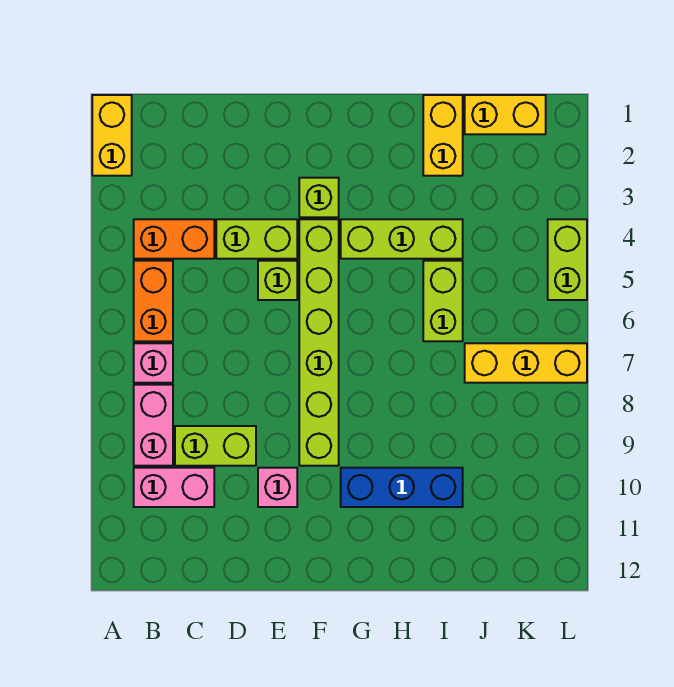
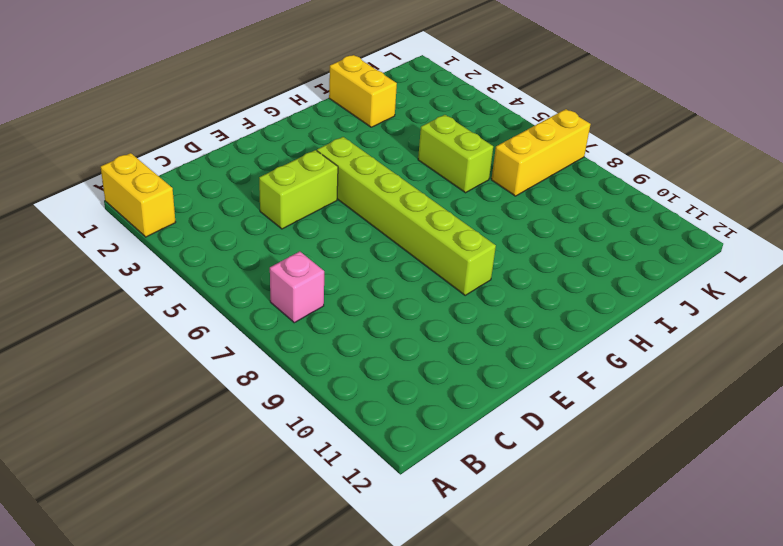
none -> orange 1x2 brick [134,219,214,259]
none -> orange 1x2 brick [134,261,173,341]
none -> pink 1x2 brick [134,385,173,466]

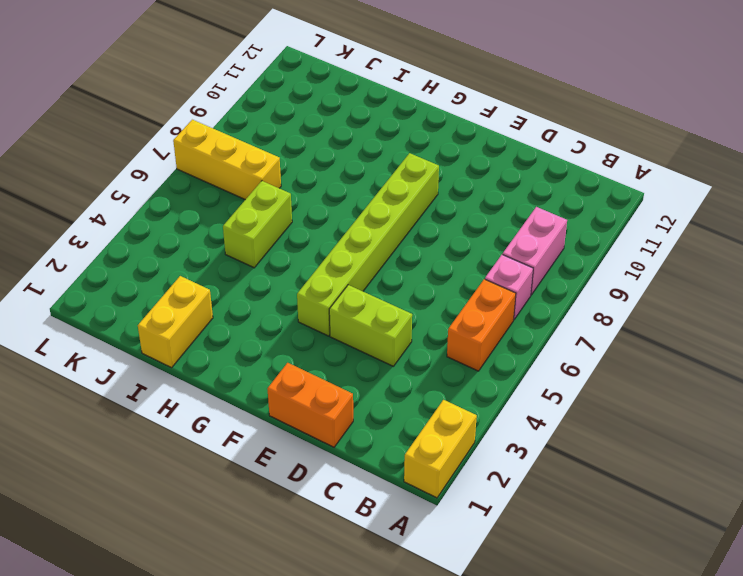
orange 1x2 brick [267,363,353,447] -> orange 1x2 brick moved to [134,219,214,259]
none -> pink 1x2 brick [134,468,214,507]
none -> lime 1x2 brick [175,426,256,466]
none -> lime 1x1 brick [258,261,297,300]

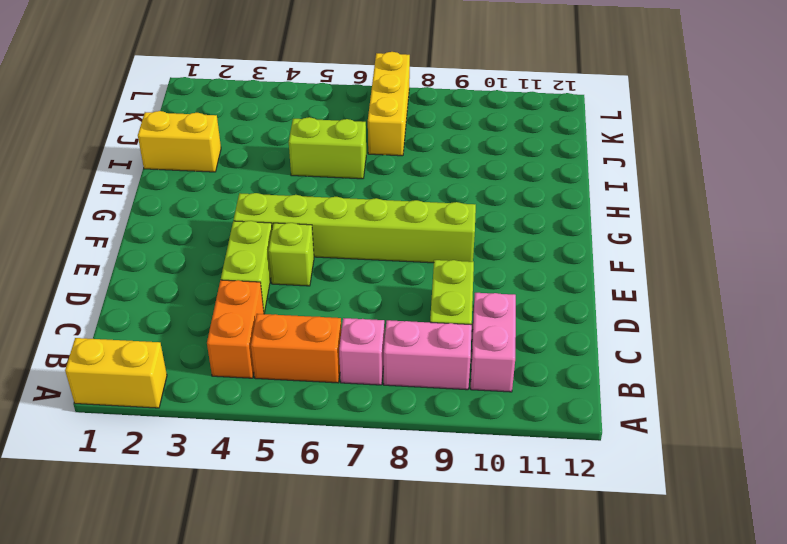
none -> pink 1x1 brick [258,468,297,507]
none -> lime 1x1 brick [299,178,339,217]
none -> lime 1x3 brick [341,219,463,259]

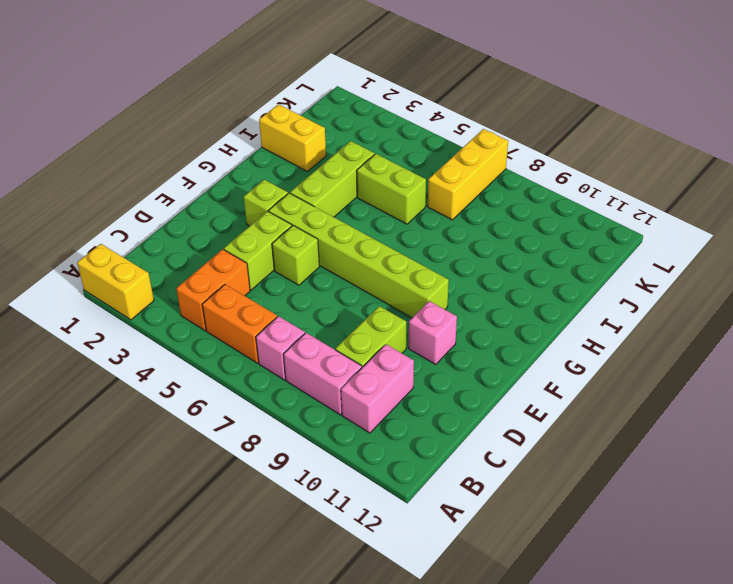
none -> blue 1x3 brick [341,468,463,507]
none -> yellow 1x2 brick [465,95,546,134]
none -> lime 1x2 brick [548,219,587,300]

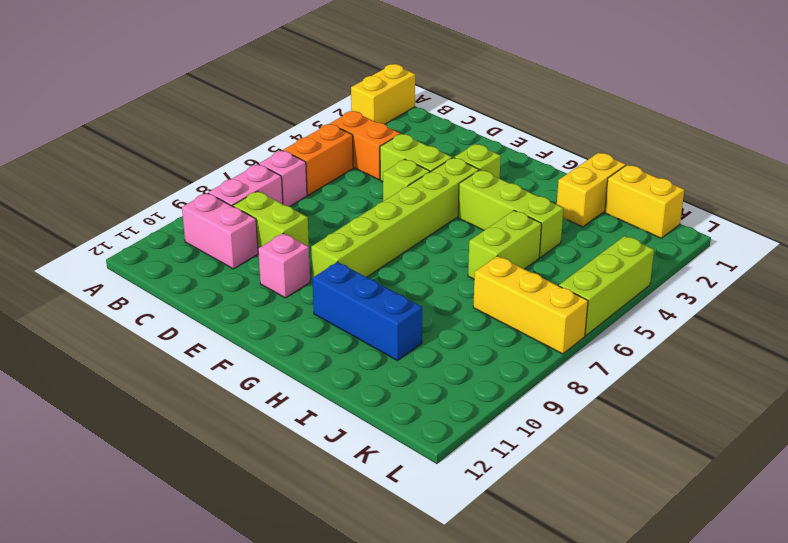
lime 1x3 brick [559,236,654,336] -> lime 1x2 brick [548,219,587,300]

